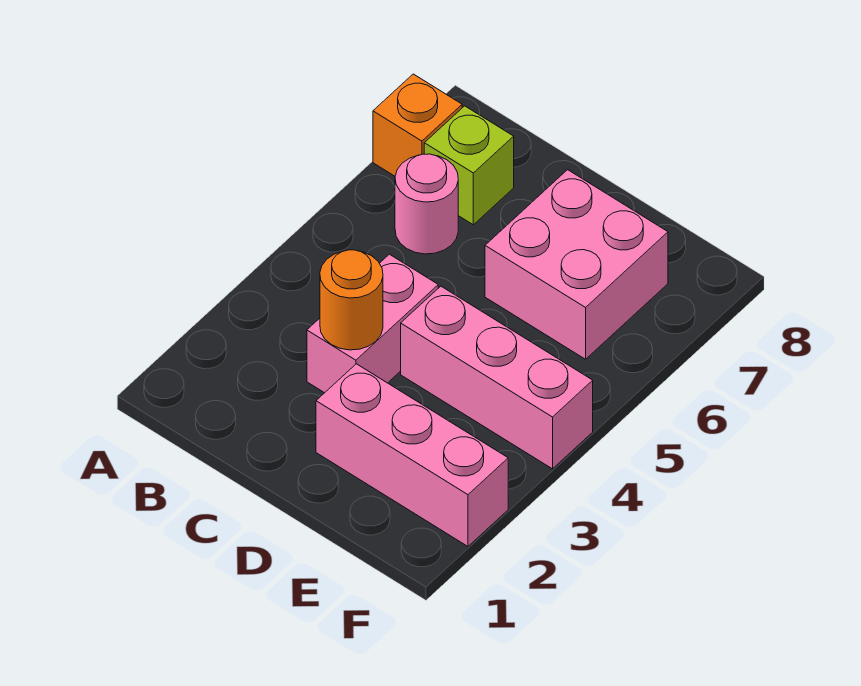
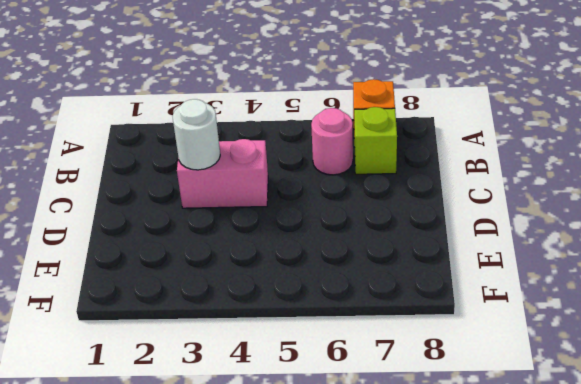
white 1x1 round brick [173,99,220,170] -> orange 1x1 round brick [320,250,383,350]
none -> pink 1x3 brick [316,364,508,546]
none -> pink 1x3 brick [401,286,593,469]

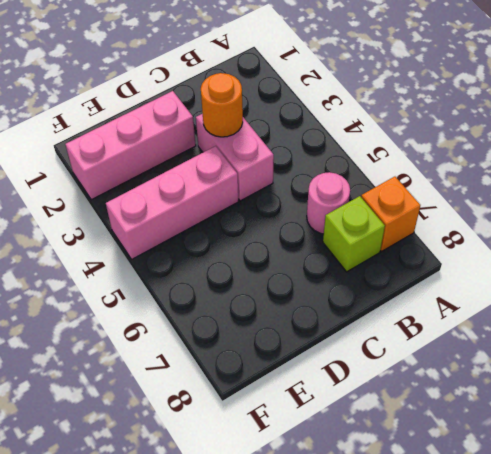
none -> pink 2x2 brick [485,170,668,359]

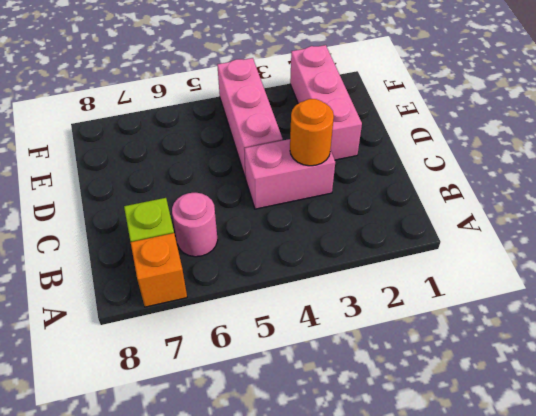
none -> pink 2x2 brick [485,170,668,359]

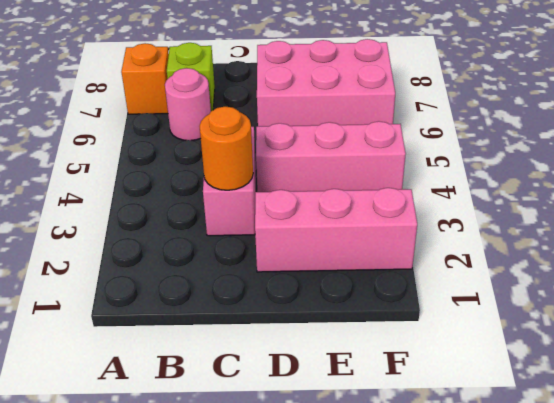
pink 2x3 brick [257,39,395,126] -> pink 2x2 brick [485,170,668,359]

